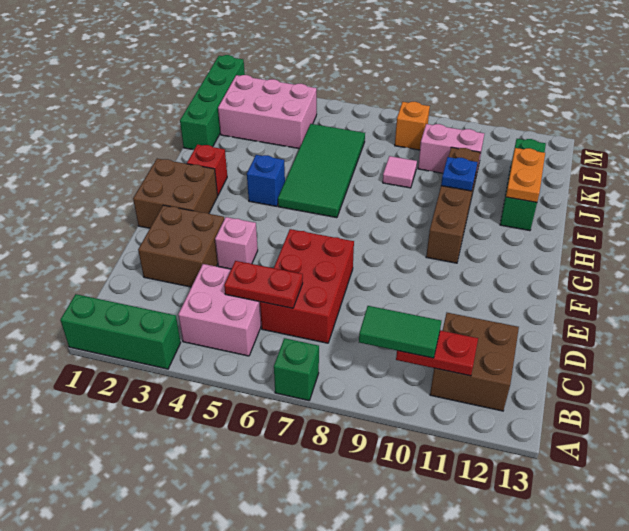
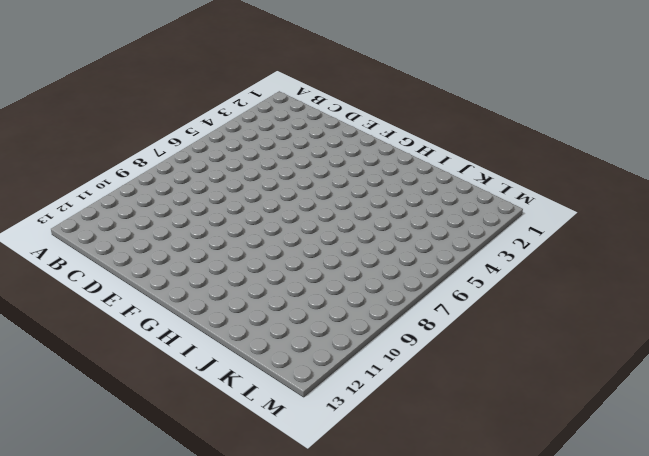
none -> green 1x3 brick [60,294,181,369]
none -> green 1x1 brick [274,338,319,401]
none -> pink 2x2 brick [178,264,261,356]

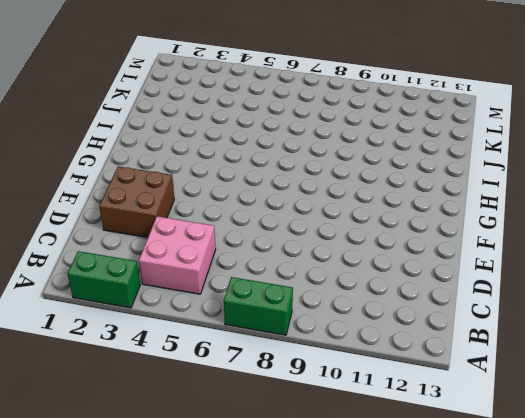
green 1x2 brick [67,251,140,308] -> green 1x3 brick [60,294,181,369]
green 1x2 brick [224,277,293,335] -> green 1x1 brick [274,338,319,401]
none -> brown 2x2 brick [430,313,519,411]
none -> red 2x3 brick [260,229,354,343]
none -> pink 1x1 brick [215,217,258,269]

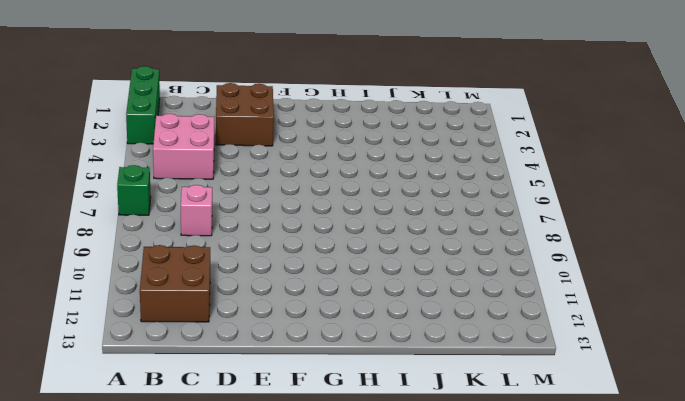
pink 1x1 brick [181,185,212,236] -> pink 1x1 brick moved to [215,217,258,269]
none -> red 2x3 brick [260,229,354,343]
none -> brown 2x2 brick [133,159,218,228]
none -> brown 1x4 brick [426,147,480,263]

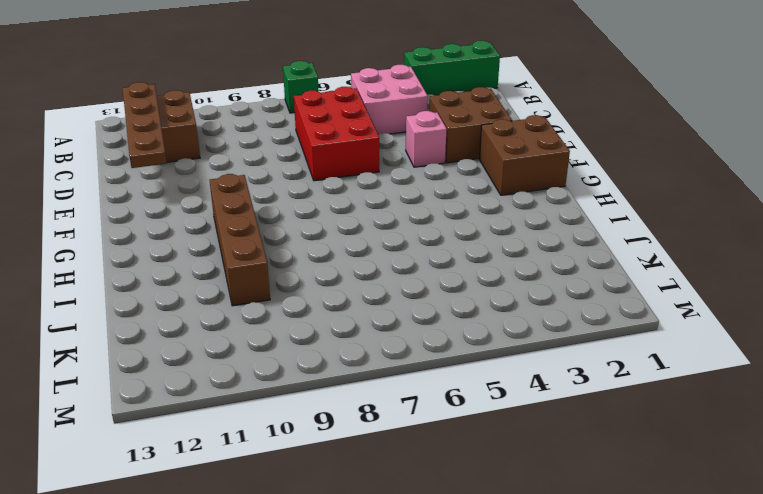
brown 1x4 plate [123,82,167,168] -> none
none -> red 1x1 brick [187,144,227,196]
none -> blue 1x1 brick [247,155,285,206]
none -> green 2x4 tile [278,124,365,218]

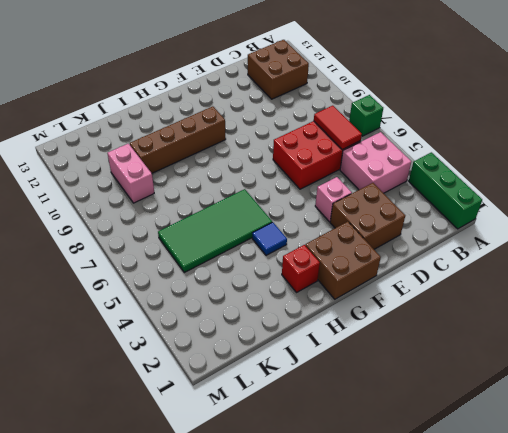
red 1x2 tile [314,106,362,150] -> red 1x2 plate [224,261,303,308]
blue 1x1 tile [252,222,287,255] -> blue 1x1 brick [247,155,285,206]
none -> green 1x3 brick [500,139,546,231]
none -> green 1x4 brick [180,55,245,150]
none -> pink 1x1 tile [383,156,417,188]

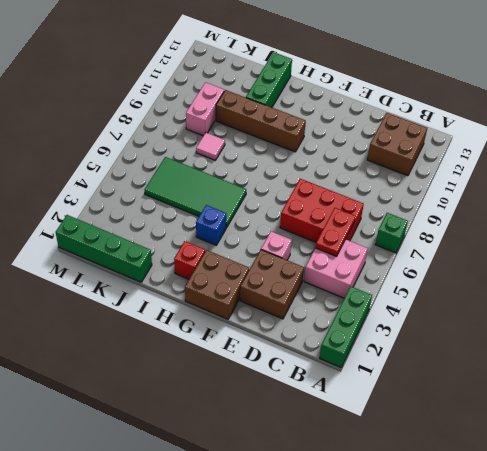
green 1x3 brick [246,52,292,107] -> green 1x3 brick turned to [500,139,546,231]
none -> pink 2x3 brick [218,75,317,149]
none -> orange 1x1 brick [395,102,430,150]
none -> red 1x2 plate [396,330,478,376]

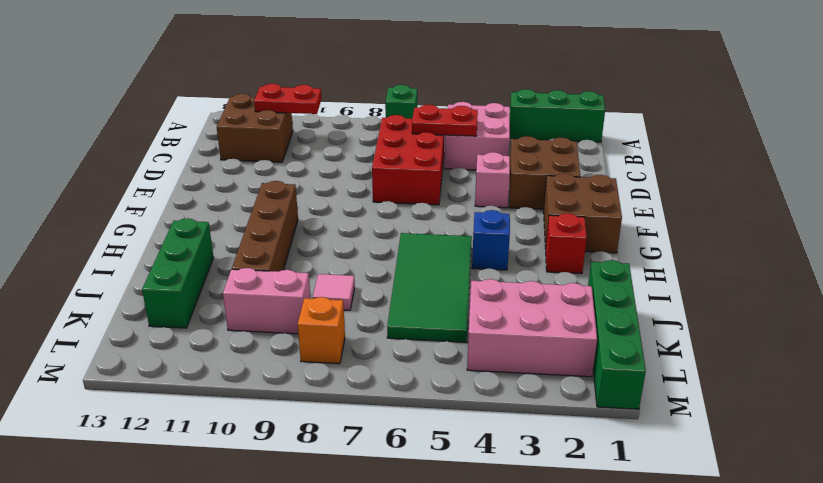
none -> blue 1x1 plate [441,157,478,191]
none -> orange 1x2 plate [506,148,545,202]
none -> green 1x2 tile [359,306,441,358]

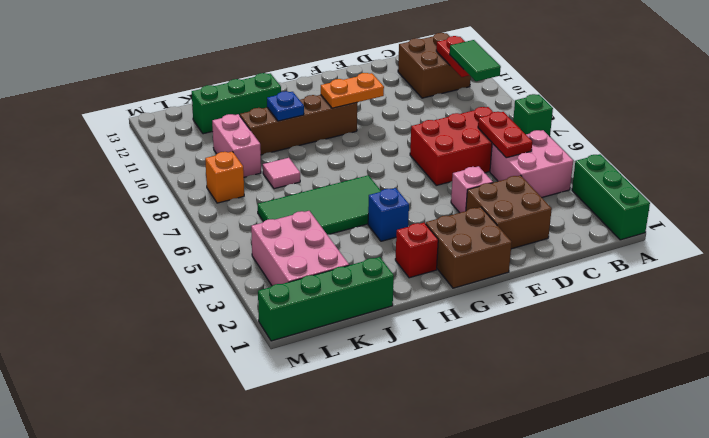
orange 1x2 plate [321,73,384,108] -> orange 1x2 plate moved to [506,148,545,202]

